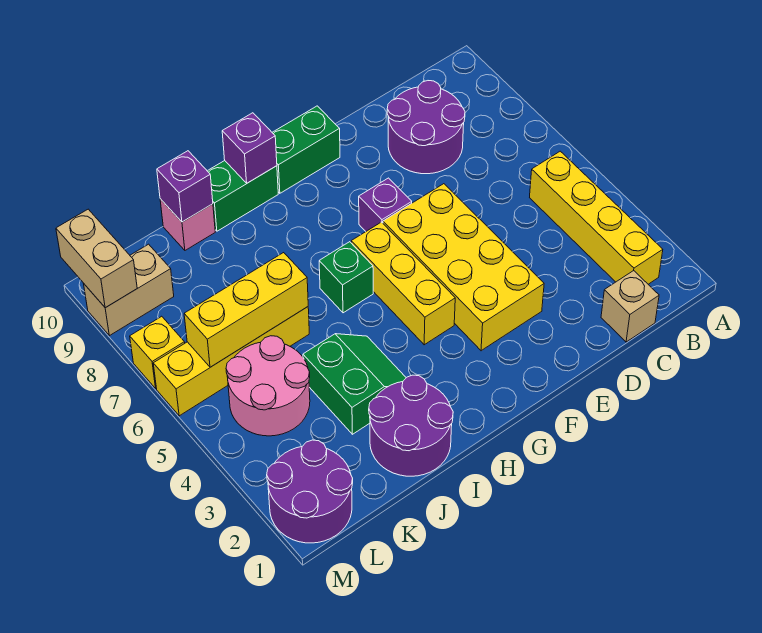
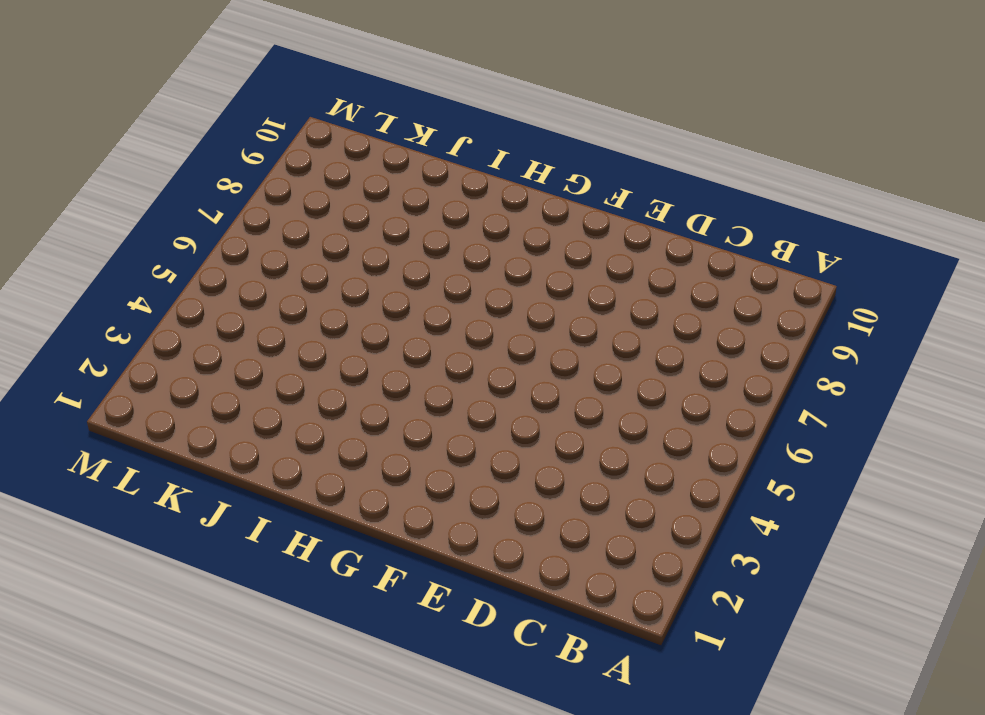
none -> yellow 1x4 brick [530,151,663,284]
none -> tan 1x1 brick [601,271,659,342]
none -> purple 2x2 round brick [387,81,465,174]

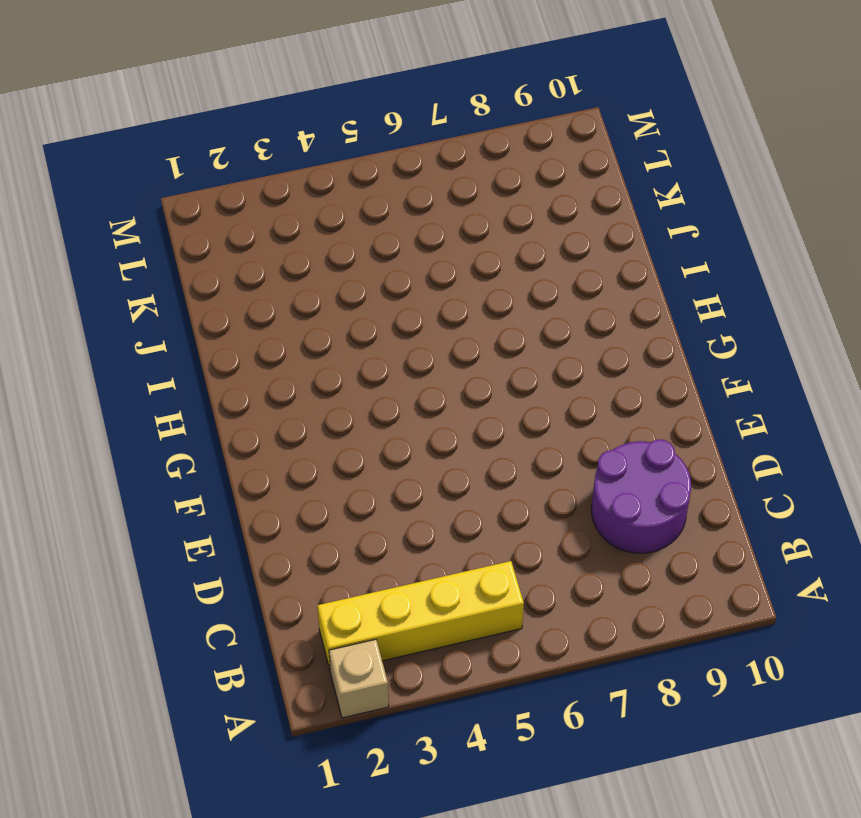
tan 1x1 brick [329,639,389,718] -> tan 1x1 brick moved to [601,271,659,342]
none -> yellow 2x4 brick [383,184,544,351]
none -> purple 1x1 brick [359,178,412,231]
none -> green 1x2 brick [272,106,340,193]

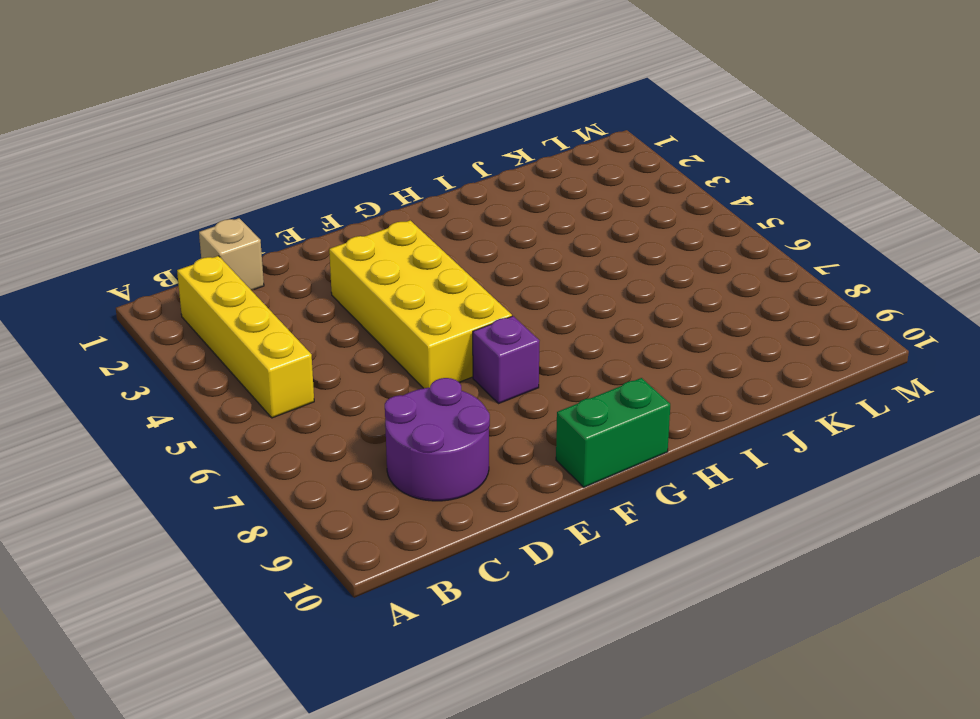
none -> yellow 1x3 brick [351,222,455,345]
none -> green 1x1 brick [319,242,373,313]
none -> green 1x2 brick [208,161,278,231]

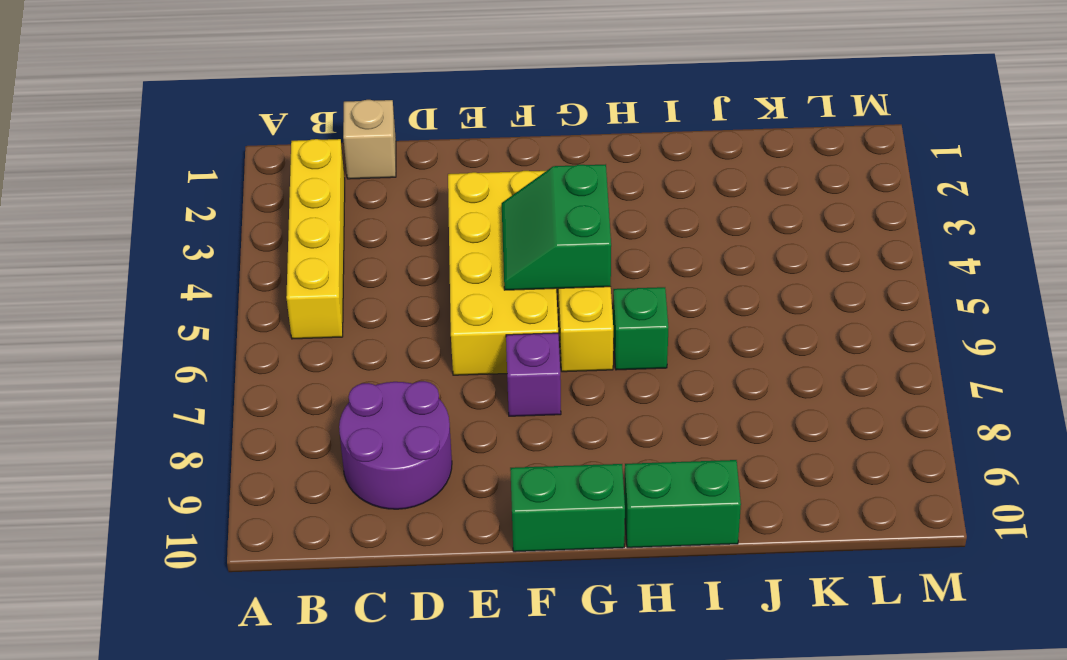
green 2x2 slope [502,164,611,290] -> green 2x2 slope moved to [303,334,406,434]
none -> purple 2x2 round brick [369,375,453,476]
none -> yellow 1x4 brick [153,307,309,416]
none -> pink 1x1 brick [160,199,215,250]

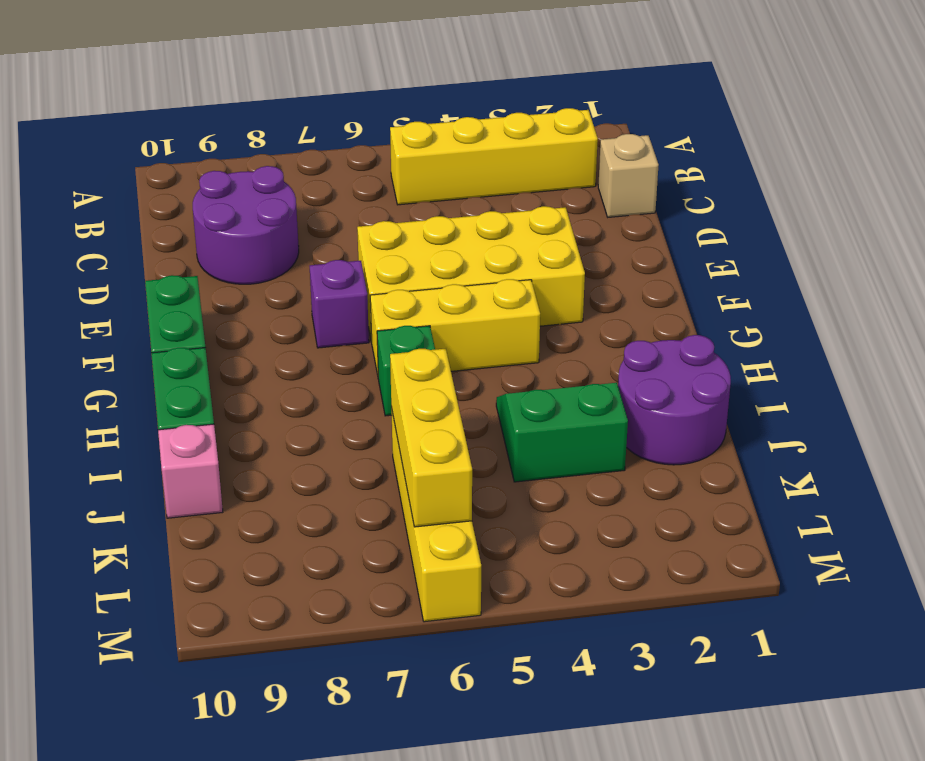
none -> pink 2x2 round brick [226,336,310,436]
none -> purple 2x2 round brick [267,440,353,543]
none -> tan 1x2 brick [84,244,174,336]

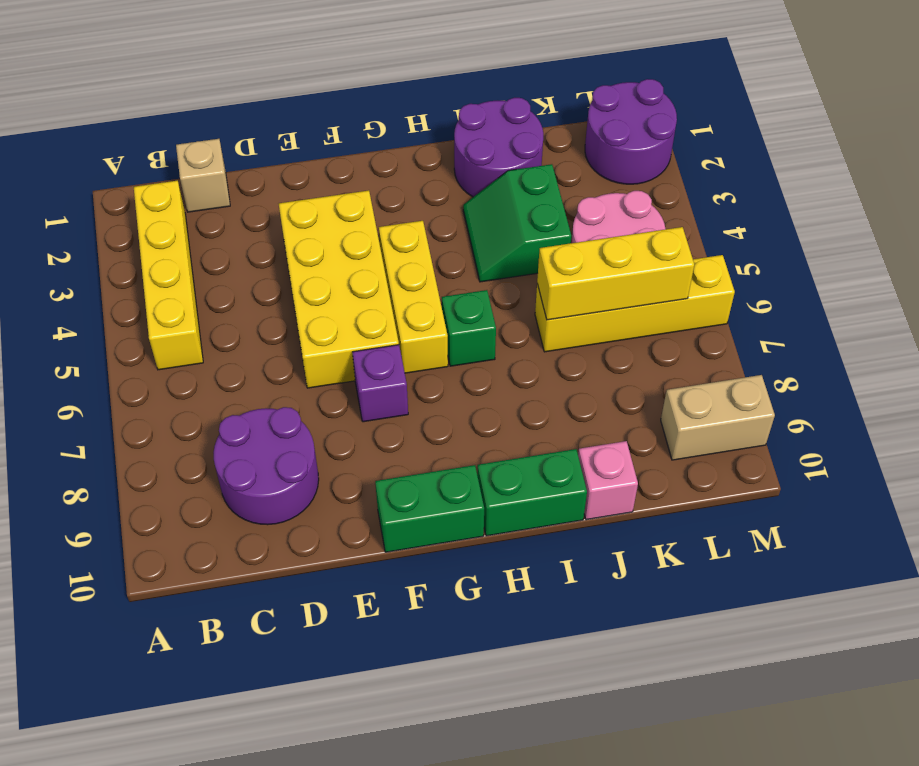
none -> yellow 1x1 brick [130,316,185,388]
none -> purple 1x1 brick [222,113,277,183]
none -> purple 1x1 brick [157,151,213,222]

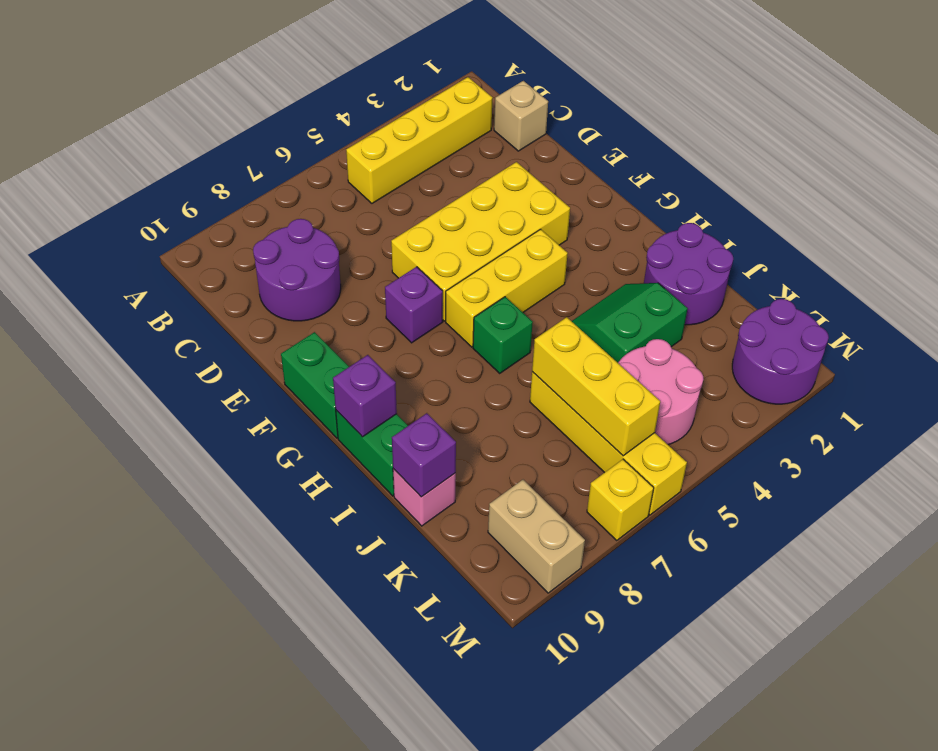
none -> tan 1x2 brick [56,209,137,308]

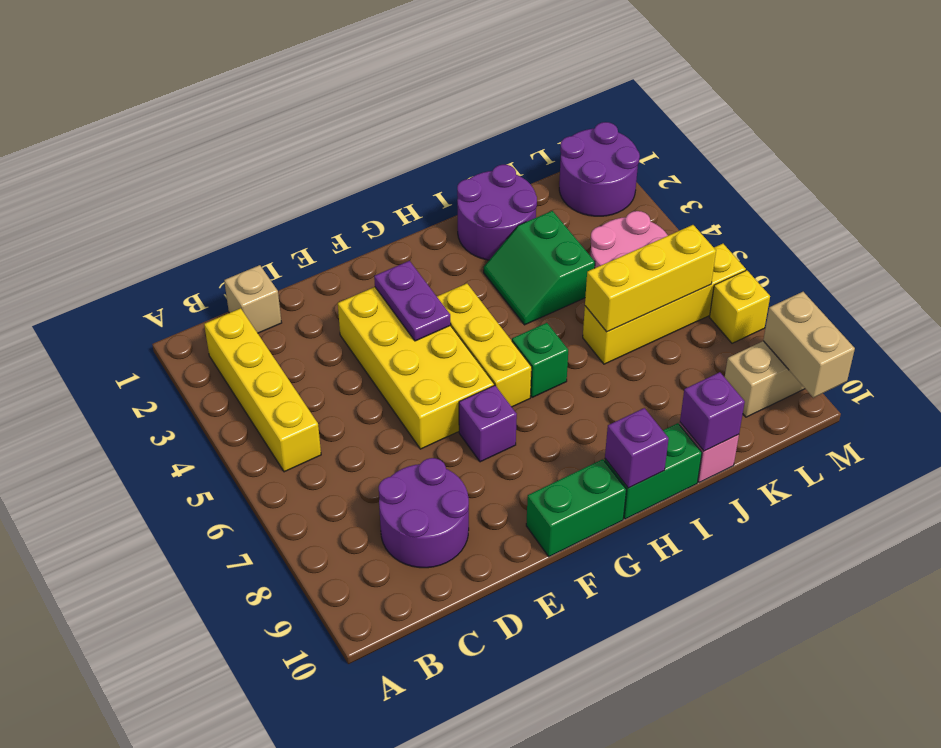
purple 1x2 plate [374,261,451,341] -> none

